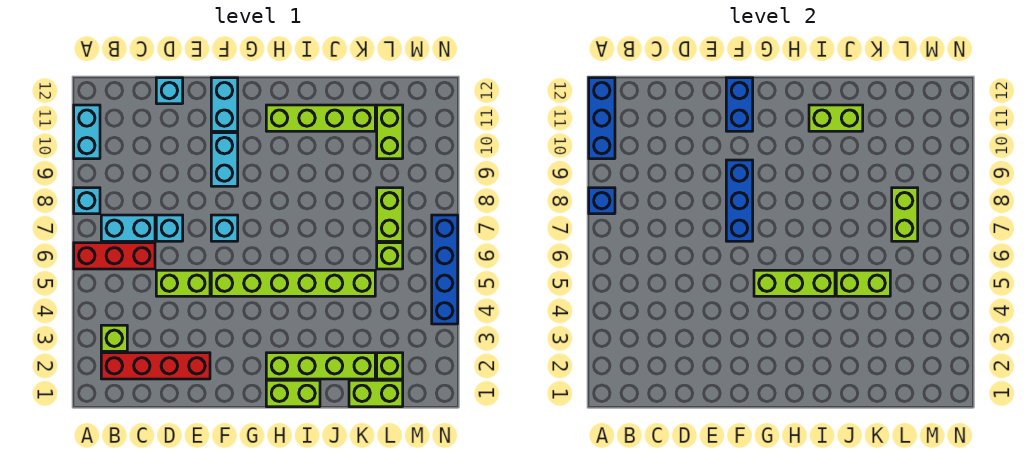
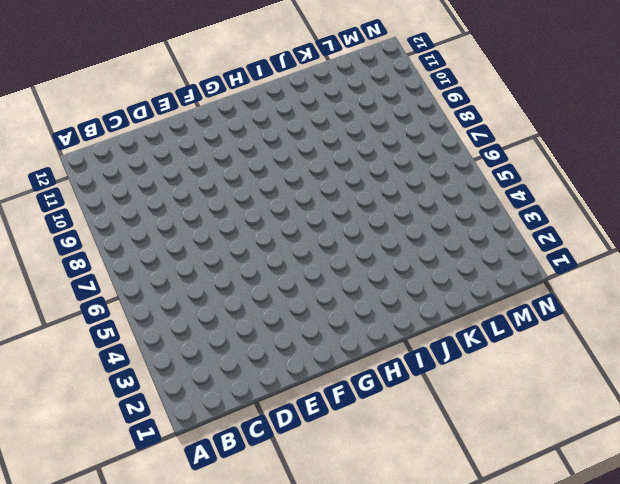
none -> red 1x3 brick [74,243,155,269]
none -> cyan 1x1 brick [74,188,100,214]
none -> cyan 1x2 brick [74,105,100,159]
none -> red 1x4 brick [101,353,210,379]

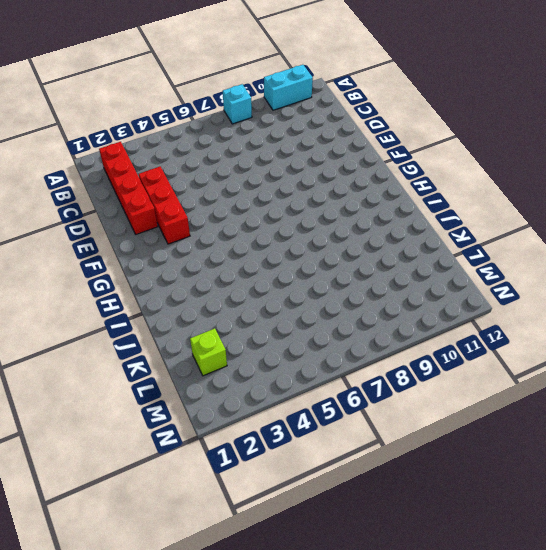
red 1x3 brick [139,167,190,244] -> red 1x3 brick moved to [74,243,155,269]
none -> lime 1x1 brick [101,325,127,351]
none -> cyan 1x2 brick [101,215,155,241]
none -> lime 1x2 brick [156,270,210,296]
none -> cyan 1x1 brick [156,215,183,241]

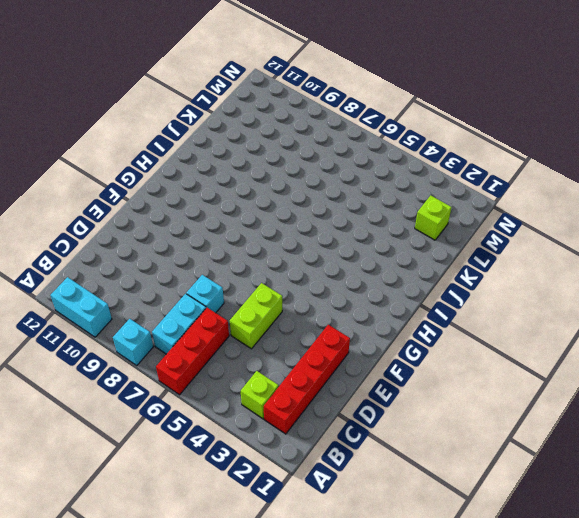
none -> cyan 1x1 brick [156,78,183,104]
none -> lime 1x6 brick [211,270,375,296]
none -> cyan 1x1 brick [211,215,238,241]
none -> cyan 1x2 brick [211,133,238,186]

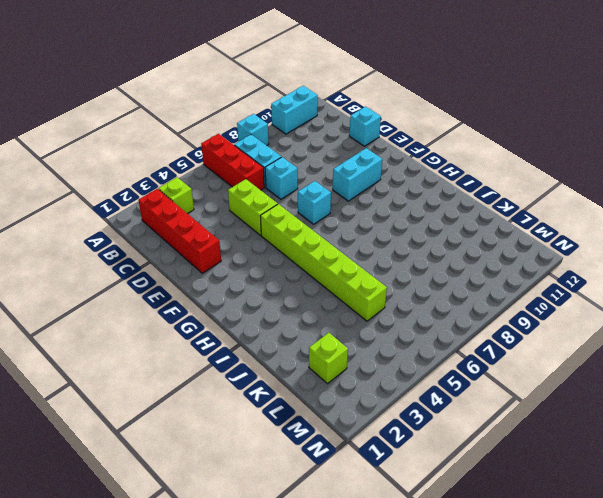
none -> cyan 1x2 brick [211,78,238,131]
none -> lime 1x2 brick [266,380,320,407]
none -> lime 1x4 brick [266,353,375,379]
none -> lime 1x4 brick [266,105,375,131]

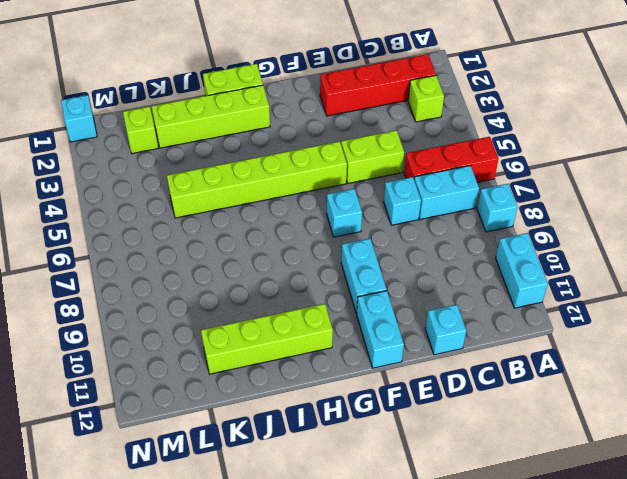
cyan 1x1 brick [61,95,97,142] -> none
none -> lime 1x2 brick [349,380,403,407]
none -> lime 1x1 brick [377,243,403,269]
none -> lime 1x2 brick [377,188,403,241]
none -> lime 1x2 brick [377,105,403,159]

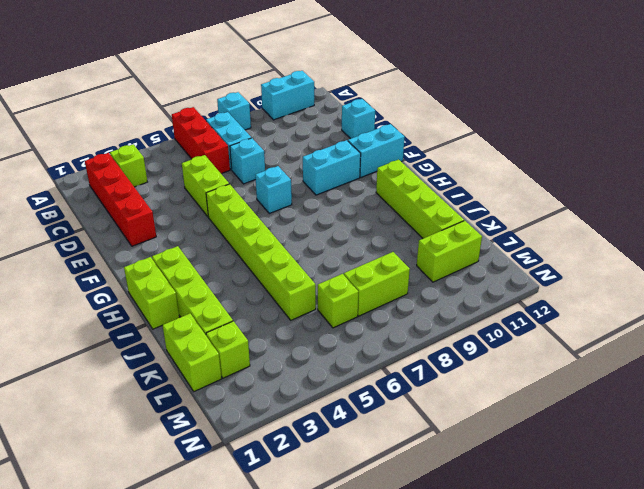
none -> blue 1x4 brick [432,215,458,324]
none -> blue 1x1 brick [589,188,615,214]
none -> blue 1x3 brick [589,78,615,159]
none -> blue 1x3 brick [726,160,753,241]

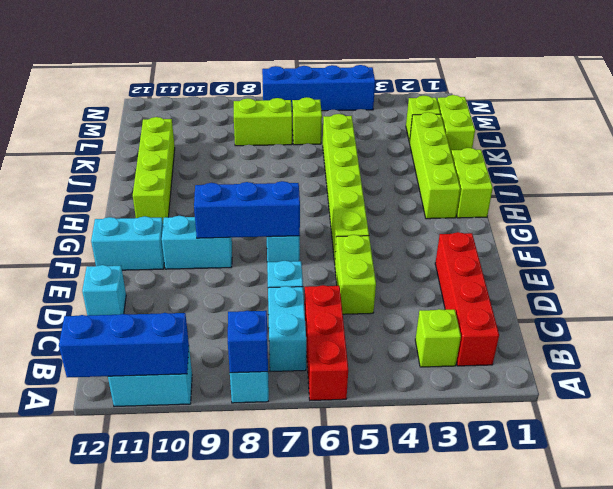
none -> lime 1x2 brick [377,105,403,159]
none -> blue 1x2 brick [726,78,753,131]
none -> lime 1x3 brick [754,270,835,296]
none -> lime 1x2 brick [809,105,863,131]

